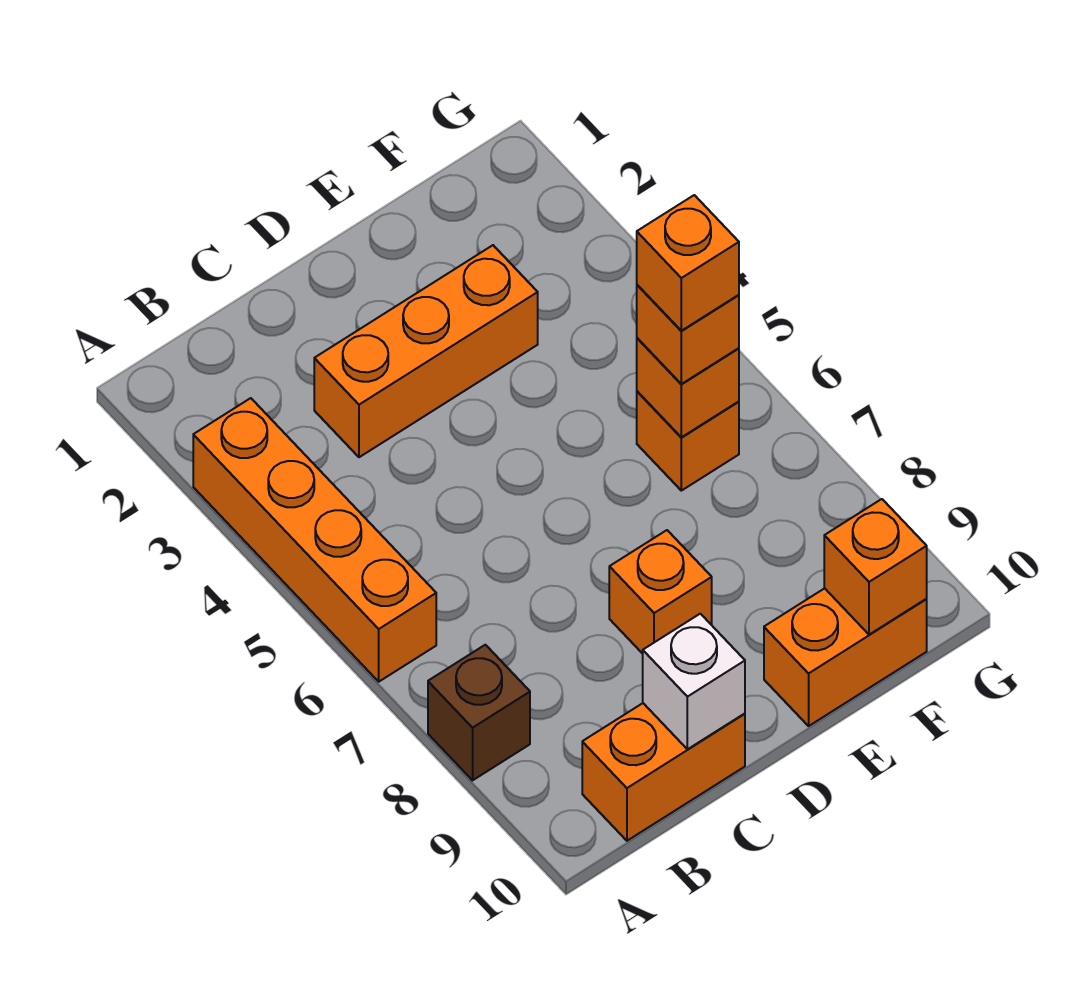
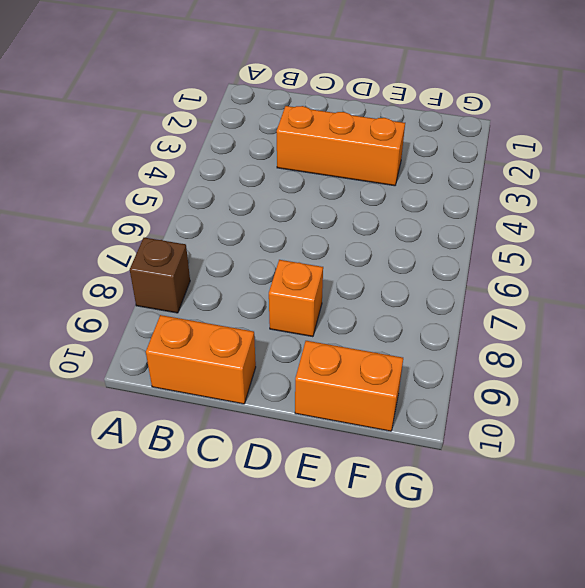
none -> orange 1x4 brick [193,398,436,682]
none -> orange 1x1 brick [637,391,739,491]
none -> white 1x1 brick [643,614,745,749]

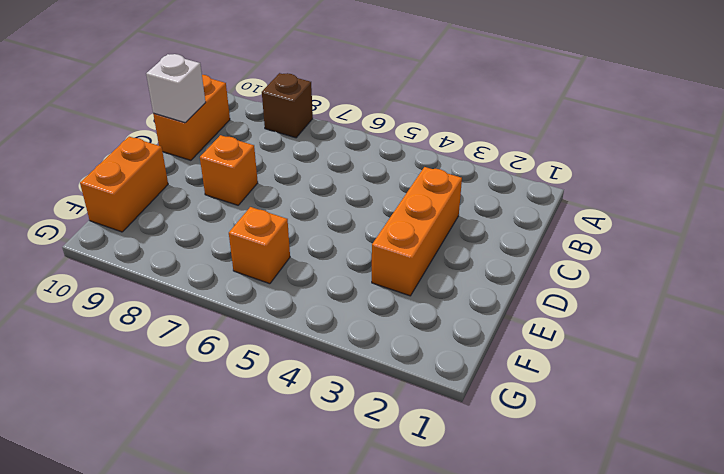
none -> orange 1x4 brick [193,398,436,682]
none -> orange 1x1 brick [637,338,739,437]
none -> orange 1x1 brick [824,499,927,635]

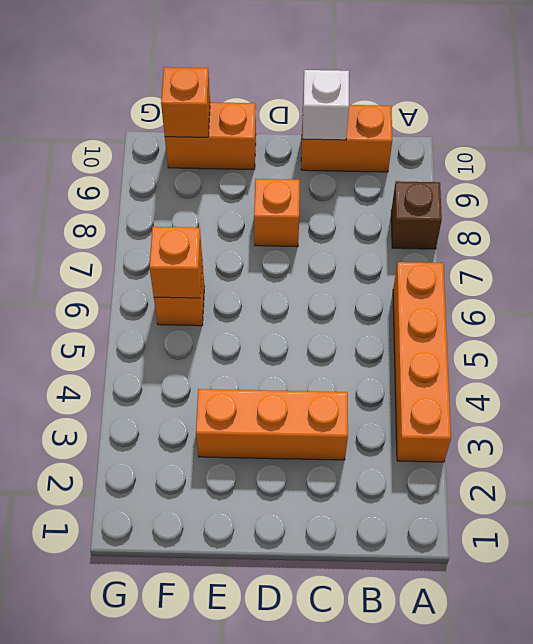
none -> orange 1x1 brick [637,285,739,384]
none -> orange 1x1 brick [637,195,739,331]

